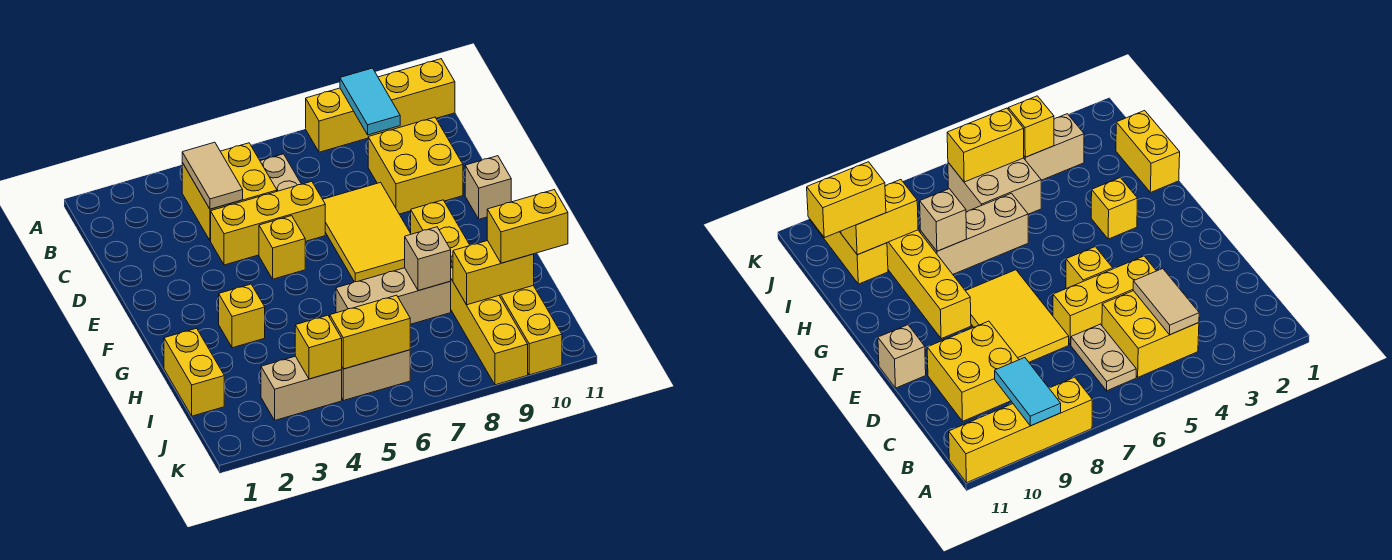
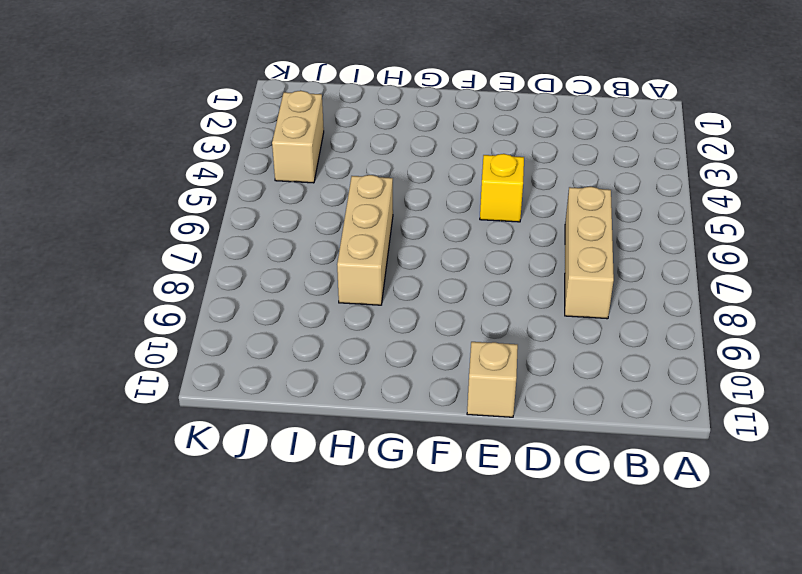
tan 1x3 brick [565,187,614,319] -> tan 1x2 plate [260,154,301,191]
none -> yellow 1x4 brick [306,59,455,152]
none -> yellow 2x2 brick [182,143,277,241]
none -> yellow 2x2 brick [368,117,463,214]

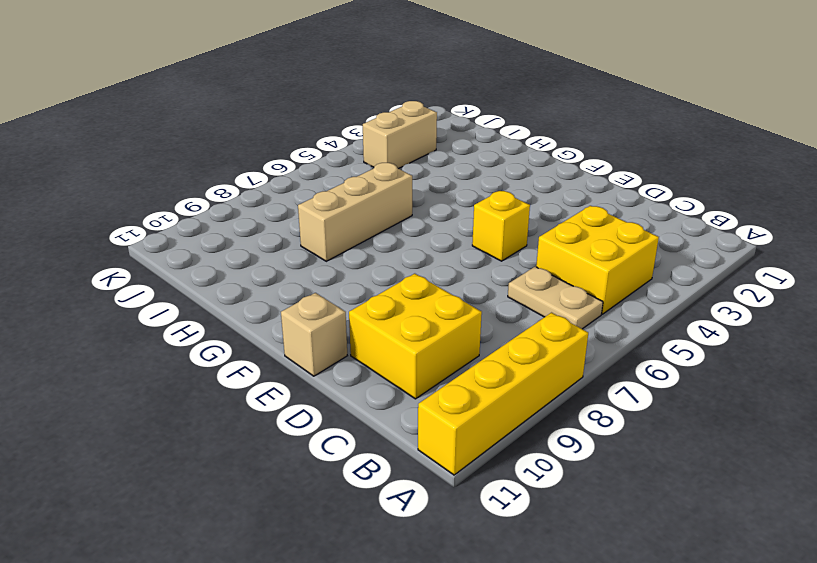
none -> yellow 1x3 brick [211,181,325,265]
none -> yellow 2x3 tile [323,183,411,282]
none -> yellow 1x6 brick [411,200,528,385]

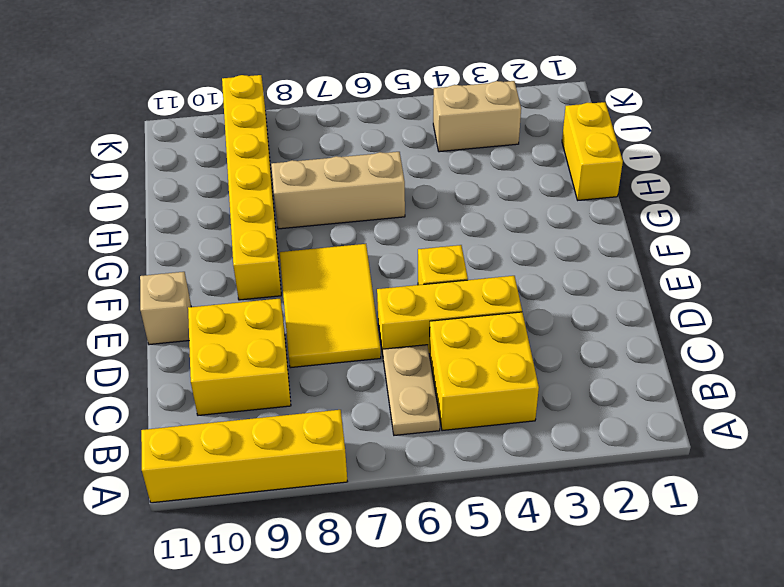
none -> yellow 1x1 brick [219,284,265,348]
none -> tan 2x2 brick [342,350,410,401]
none -> yellow 1x3 brick [499,285,562,375]

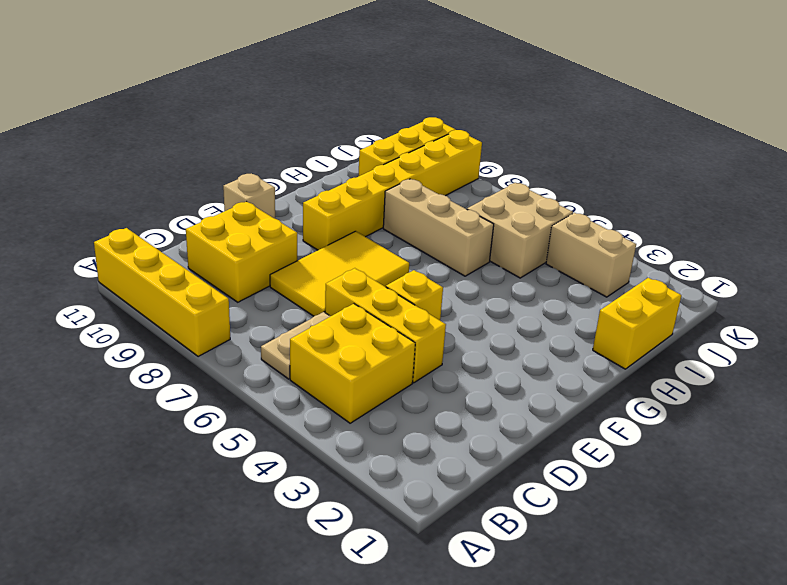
none -> yellow 1x1 brick [219,284,265,348]
none -> cyan 1x2 tile [340,68,400,135]
none -> tan 1x2 tile [182,142,243,209]

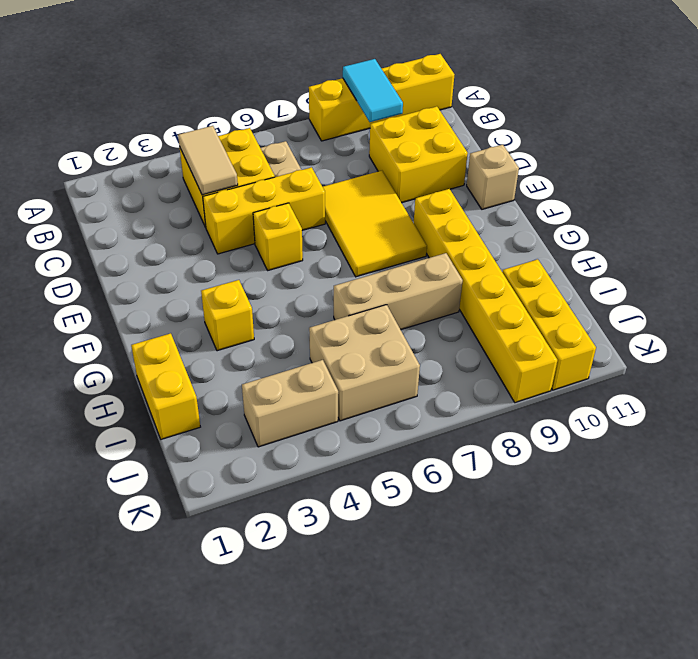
none -> tan 1x1 brick [405,227,451,291]
none -> yellow 1x2 brick [453,241,534,305]
none -> yellow 1x1 brick [295,315,342,379]

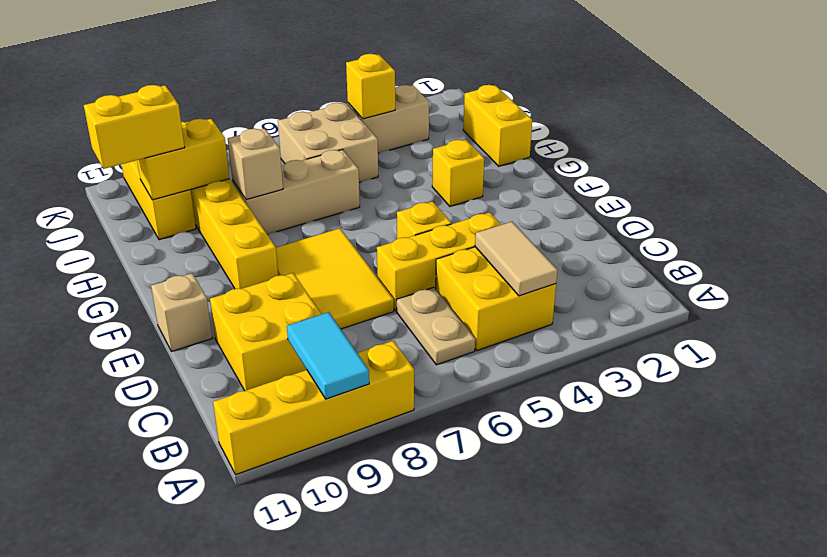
none -> yellow 1x2 brick [330,295,410,369]

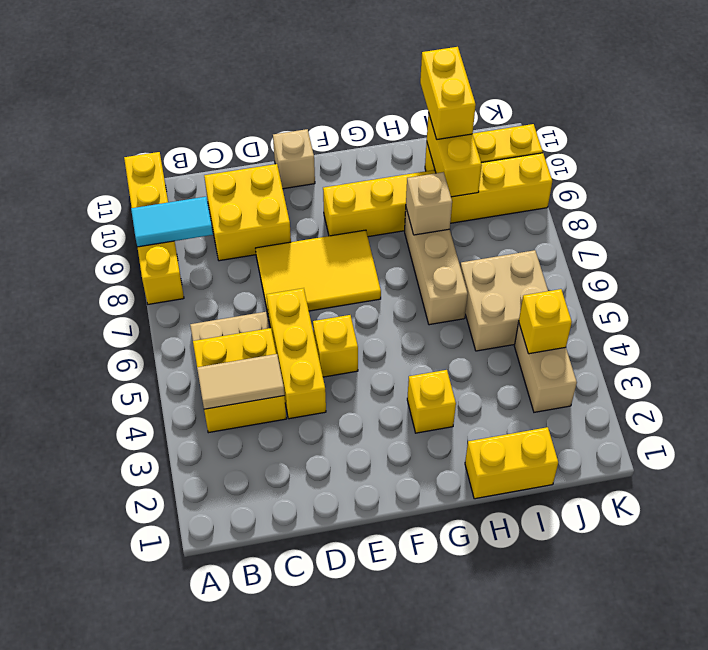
none -> yellow 1x2 brick [330,295,410,369]

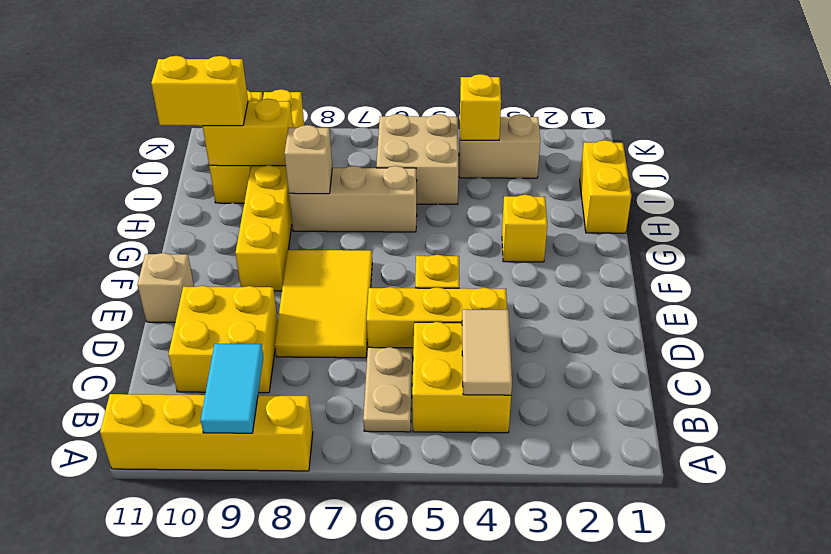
none -> yellow 1x2 brick [330,295,410,369]

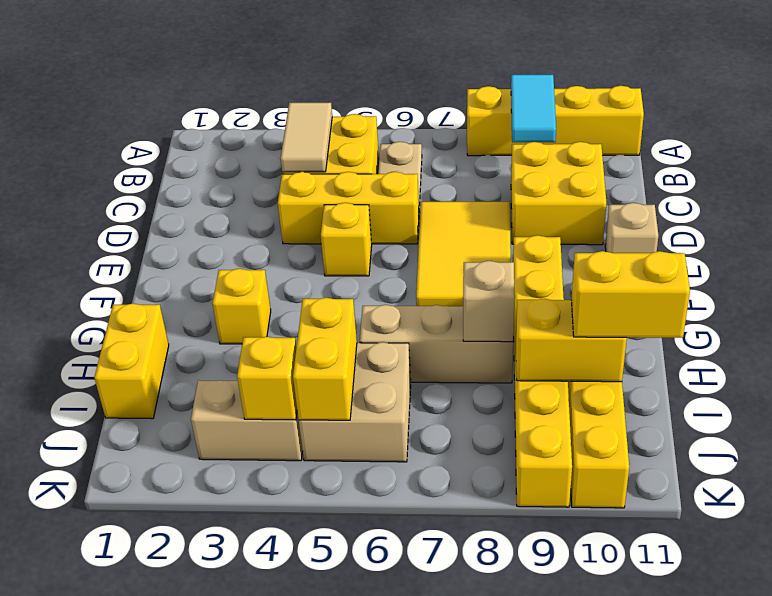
yellow 1x2 brick [293,298,357,420] -> yellow 1x2 brick turned to [330,295,410,369]

